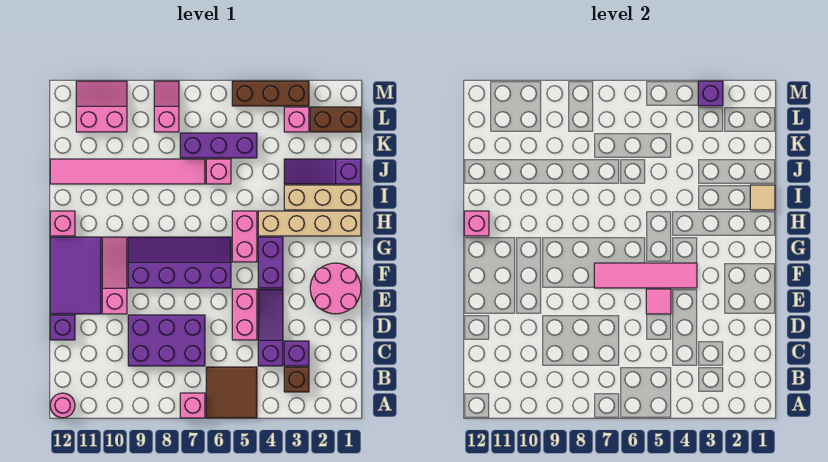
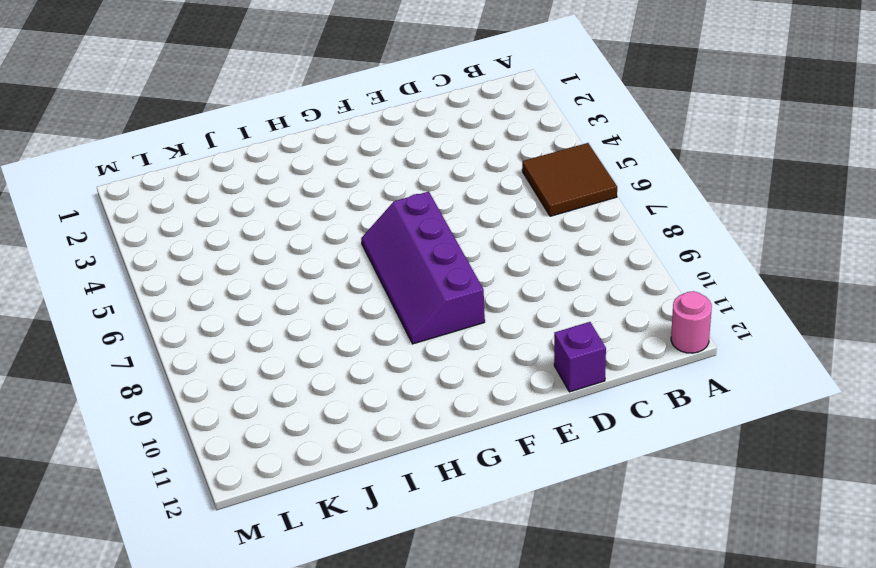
none -> pink 1x1 brick [180,393,205,418]
none -> brown 1x1 brick [284,367,309,392]
none -> purple 1x1 brick [284,341,309,366]
none -> purple 1x3 slope [258,289,283,366]

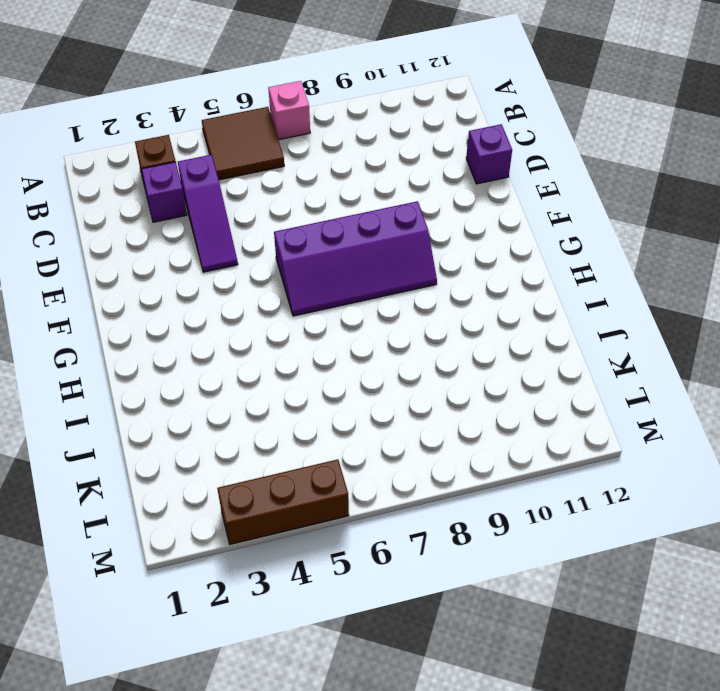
none -> pink 1x1 round brick [50,393,75,418]
none -> purple 2x3 brick [128,315,205,366]
none -> pink 1x2 brick [232,289,257,340]
none -> pink 2x2 round brick [310,263,361,314]

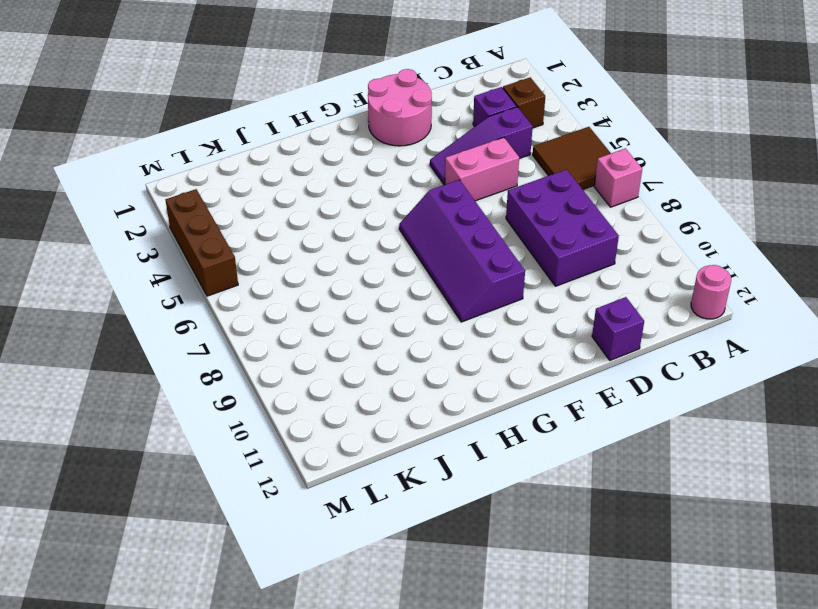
none -> pink 1x3 slope [102,237,127,314]
none -> purple 2x3 tile [50,237,101,314]
none -> purple 1x2 brick [258,237,283,288]
none -> pink 1x2 brick [232,211,257,262]

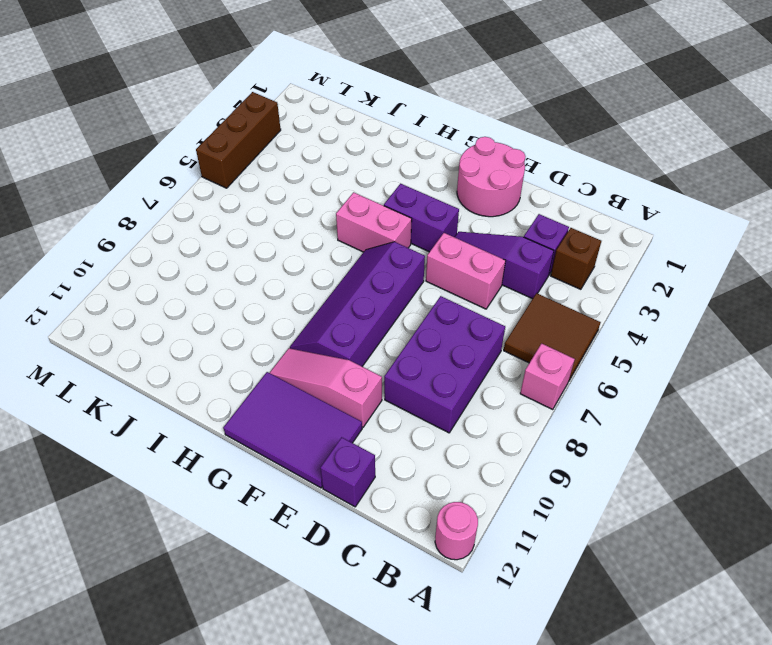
none -> tan 1x4 brick [258,211,361,236]
none -> pink 1x1 brick [50,211,75,236]
none -> tan 1x3 brick [284,185,361,210]
none -> purple 1x3 slope [284,159,361,184]

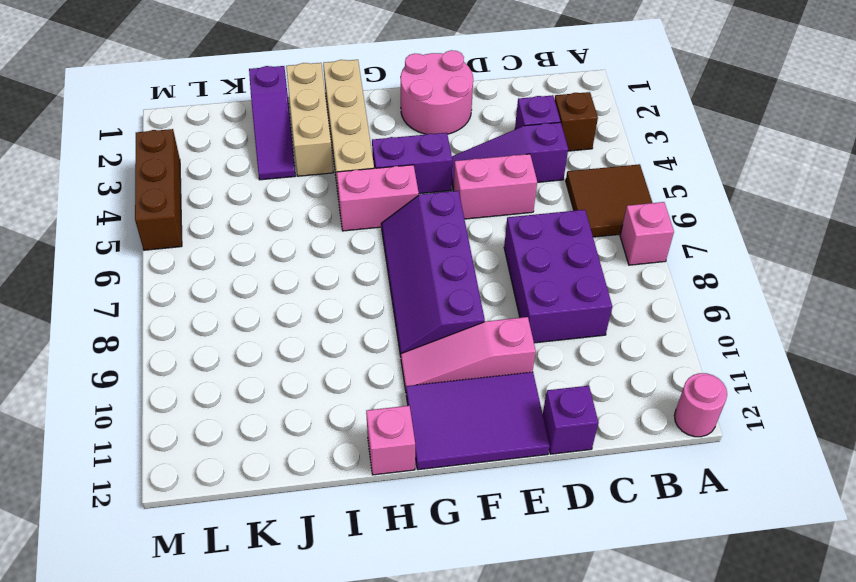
none -> pink 1x1 brick [206,159,231,184]
none -> pink 1x6 tile [50,159,205,184]
none -> purple 1x3 brick [180,133,257,158]
none -> brown 1x2 brick [310,107,361,132]

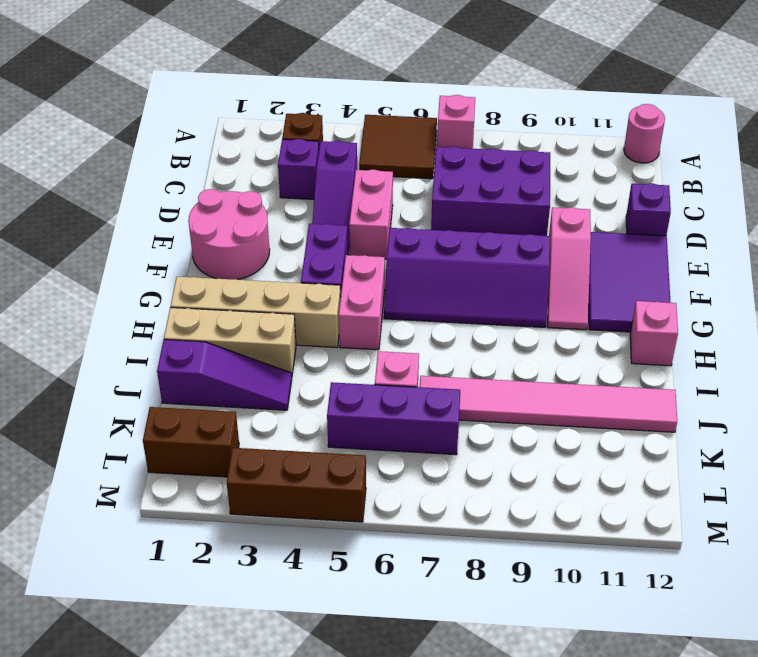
none -> pink 1x1 brick [284,107,309,132]
none -> pink 1x2 slope [154,81,179,132]
none -> pink 2x2 slope [76,81,127,132]
none -> pink 1x1 tile [646,289,671,314]

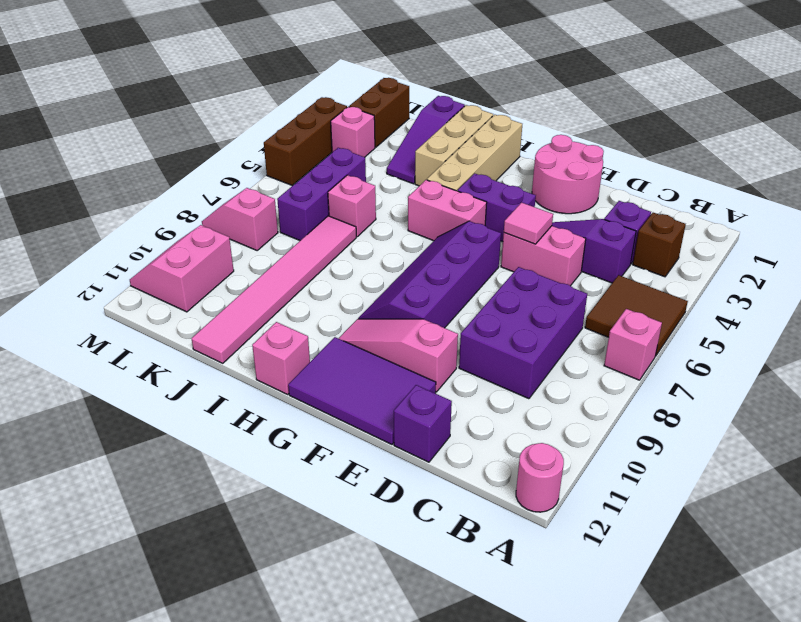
none -> pink 1x4 tile [594,263,697,288]
none -> pink 1x1 brick [464,211,489,236]
none -> tan 1x1 tile [750,185,775,210]
none -> purple 1x1 brick [698,81,723,106]

